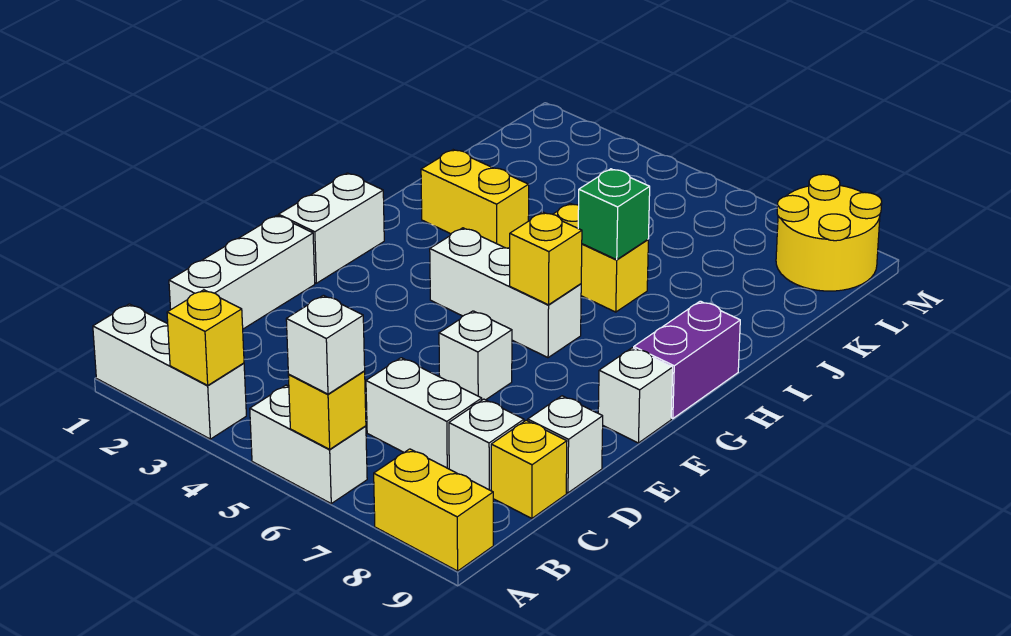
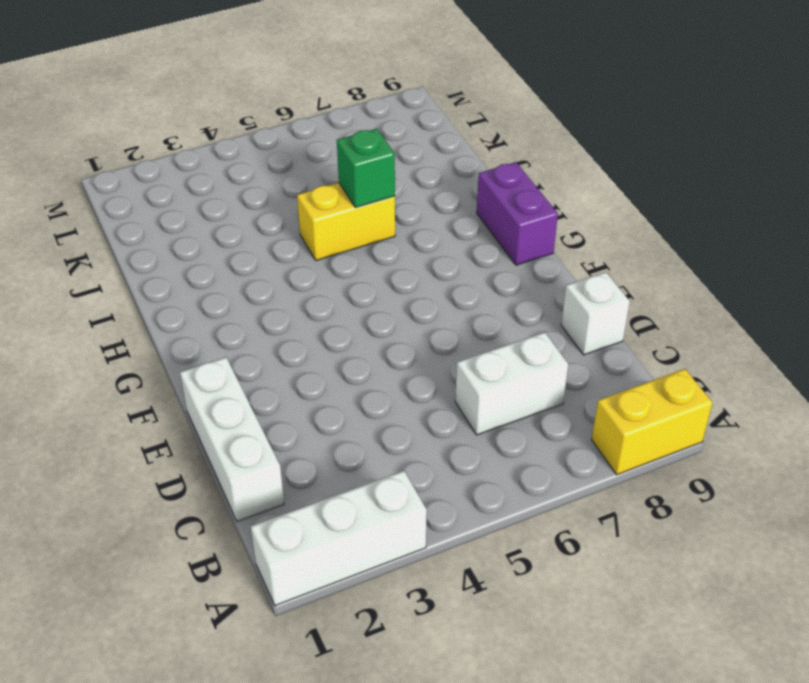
none -> white 1x2 brick [250,385,367,504]
none -> white 1x1 brick [449,399,524,491]
none -> yellow 1x1 brick [491,420,567,519]

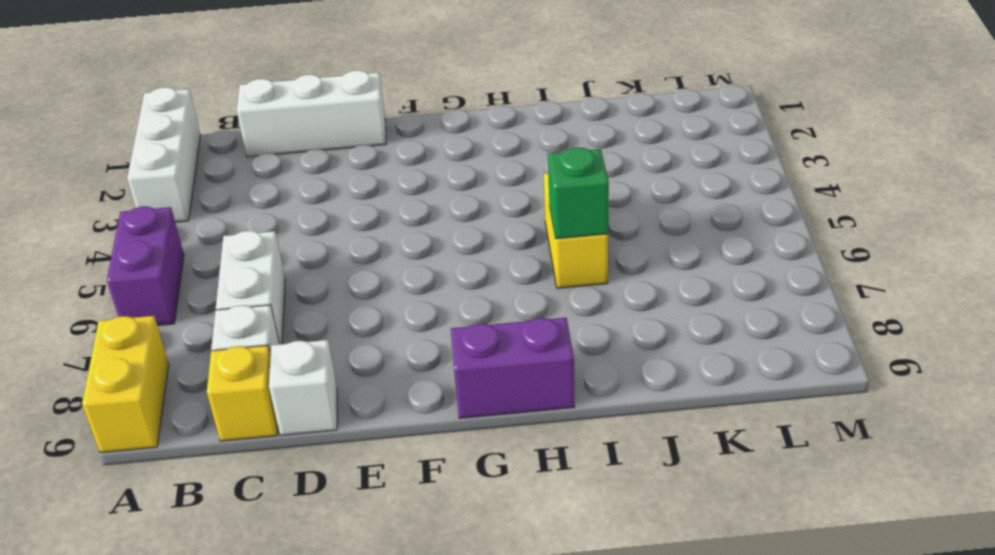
purple 1x2 brick [107,206,184,325] -> white 1x2 brick [250,385,367,504]
none -> white 1x1 brick [439,311,512,400]
none -> white 1x2 brick [279,173,384,283]
none -> white 1x1 brick [598,348,673,443]

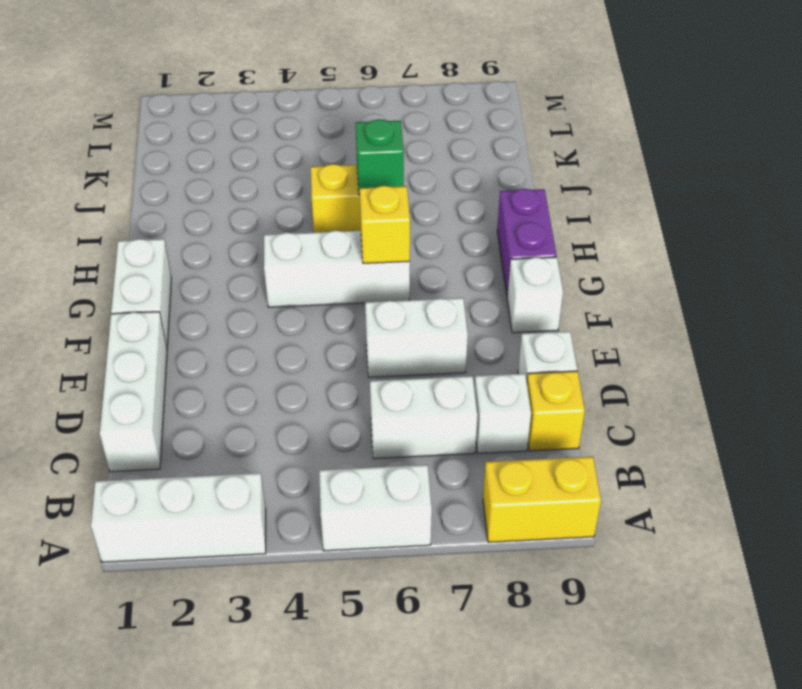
white 1x2 brick [365,298,468,377] -> white 1x1 brick [439,311,512,400]
none -> yellow 1x2 brick [421,150,529,248]
none -> yellow 2x2 round brick [776,174,882,291]
none -> yellow 1x1 brick [167,290,244,385]

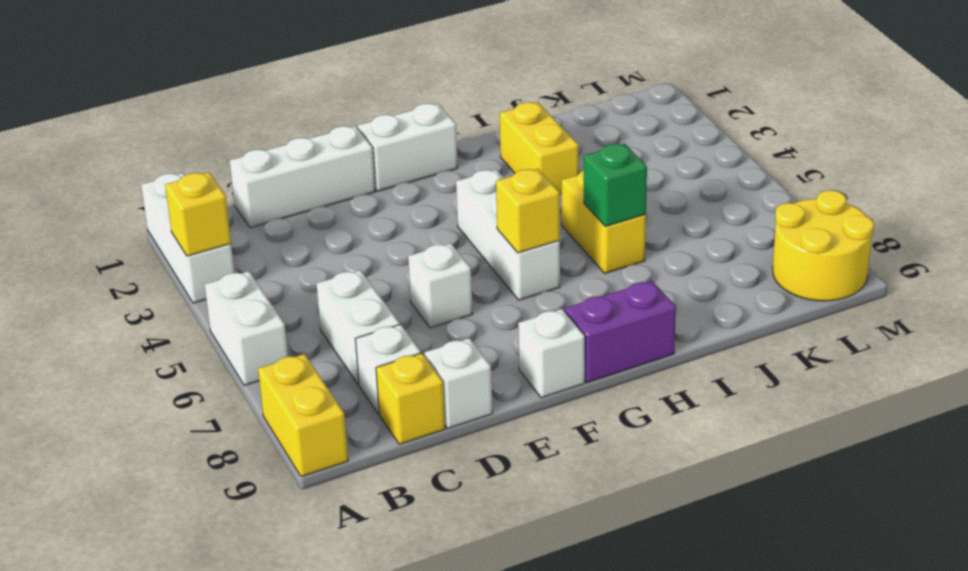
none -> yellow 1x1 brick [288,371,366,449]
none -> white 1x1 brick [286,295,365,394]

